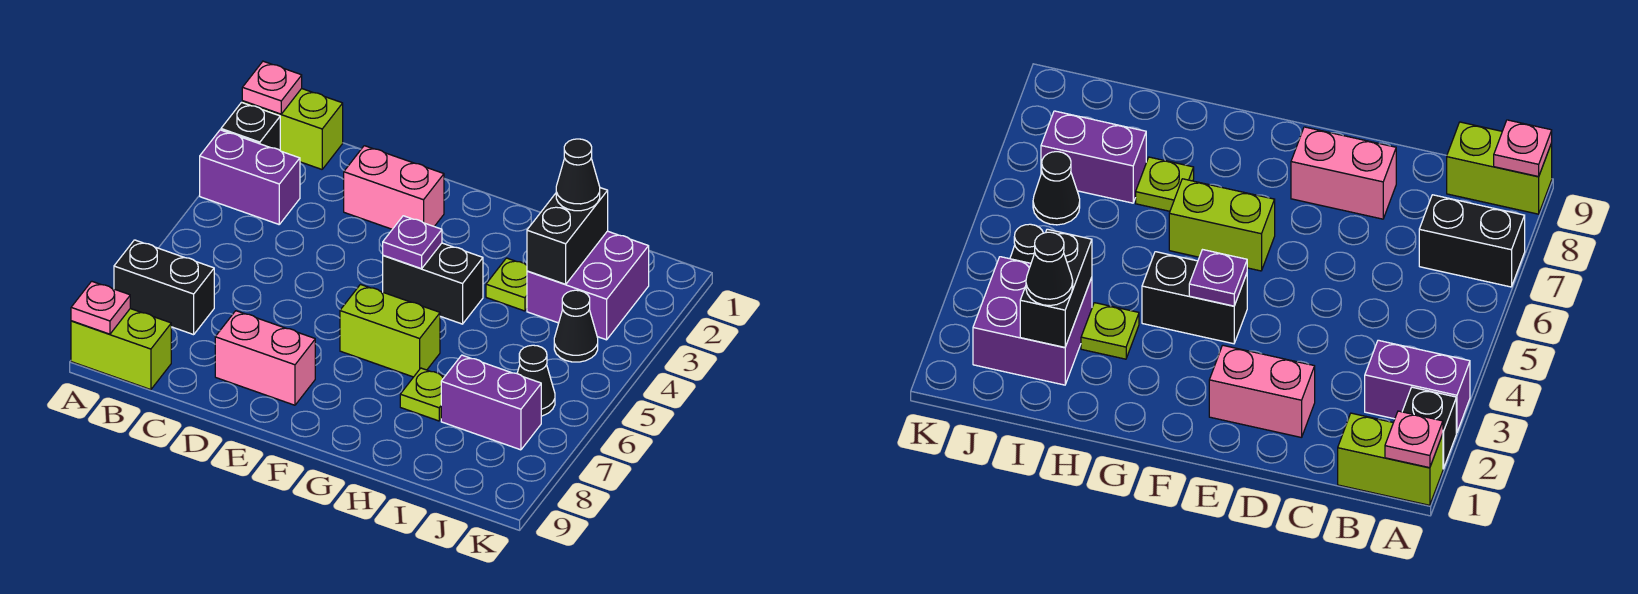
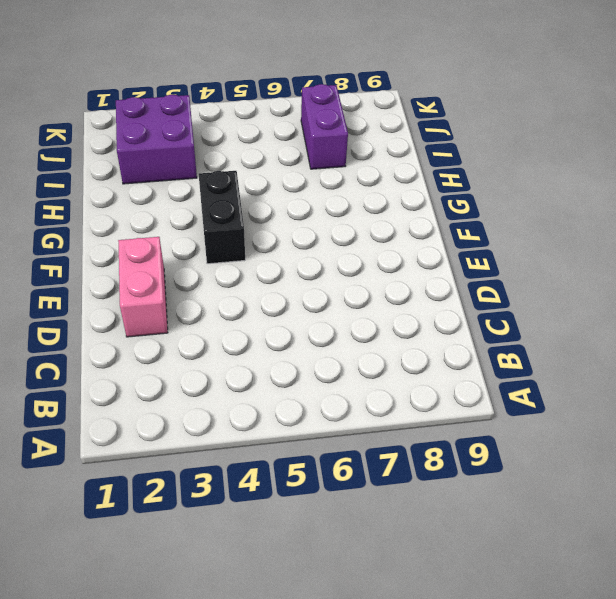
none -> lime 1x2 brick [242,89,343,169]
none -> black 1x1 brick [221,102,280,150]
none -> purple 1x2 brick [200,130,300,224]

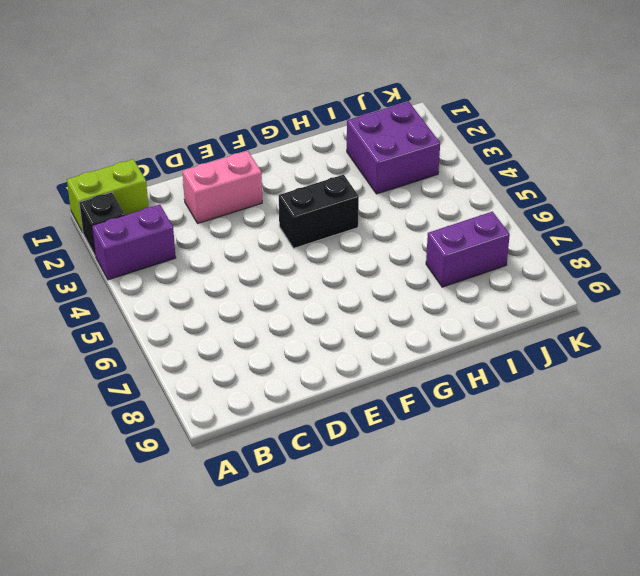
none -> black 1x2 brick [114,240,214,335]
none -> lime 1x2 brick [71,309,171,390]
none -> pink 1x2 brick [215,311,315,405]

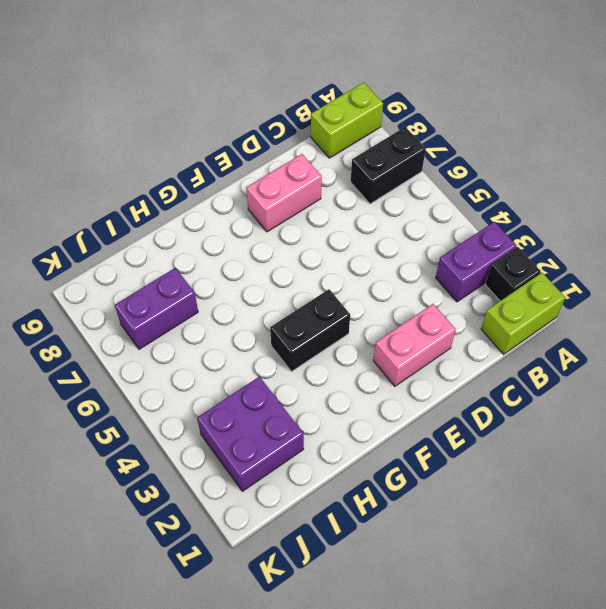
none -> lime 1x2 brick [340,285,440,377]
none -> lime 1x1 plate [486,258,527,311]
none -> lime 1x1 plate [400,368,445,421]

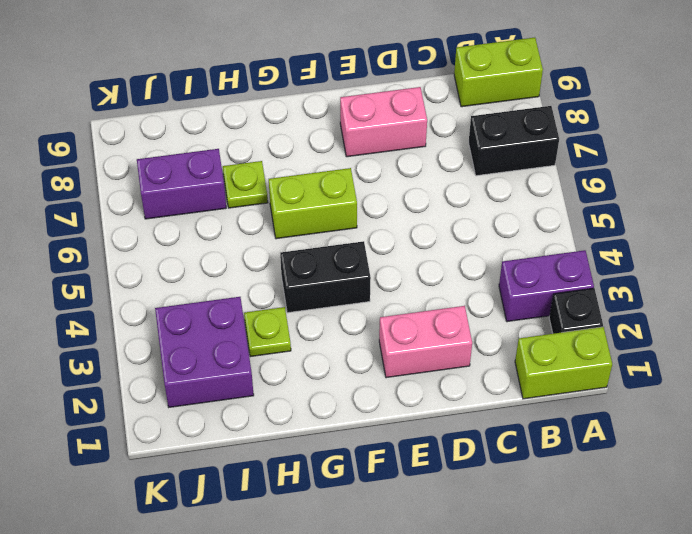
none -> black 1x1 cone [554,290,598,362]
none -> black 1x1 cone [517,345,555,416]
none -> pink 1x1 plate [242,61,302,114]

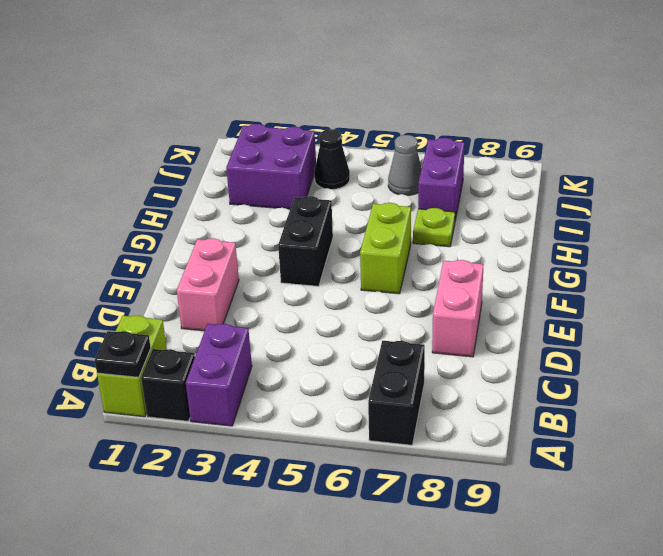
black 1x1 plate [95,331,151,377] -> pink 1x1 plate [242,61,302,114]
grey 1x1 cone [388,135,422,195] -> black 1x1 cone [517,345,555,416]
none -> lime 1x2 brick [71,309,171,390]
none -> lime 1x1 plate [486,258,527,311]
none -> pink 1x1 plate [71,281,130,334]

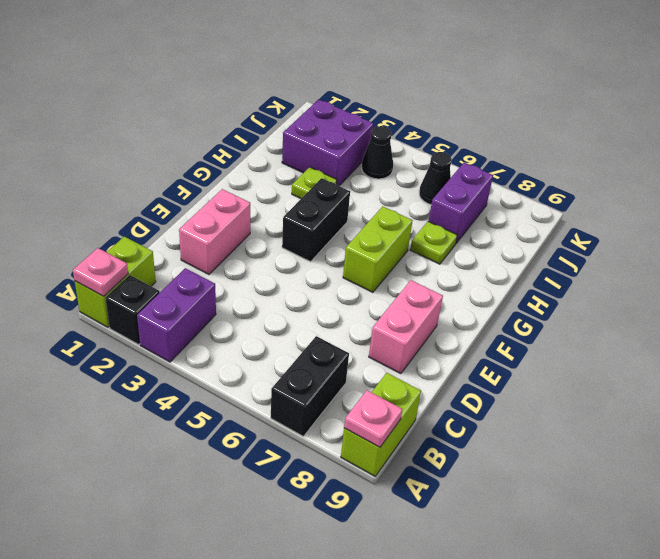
none -> purple 1x1 plate [383,216,442,269]
none -> black 1x2 brick [527,188,608,284]
none -> black 1x1 cone [556,139,600,211]

